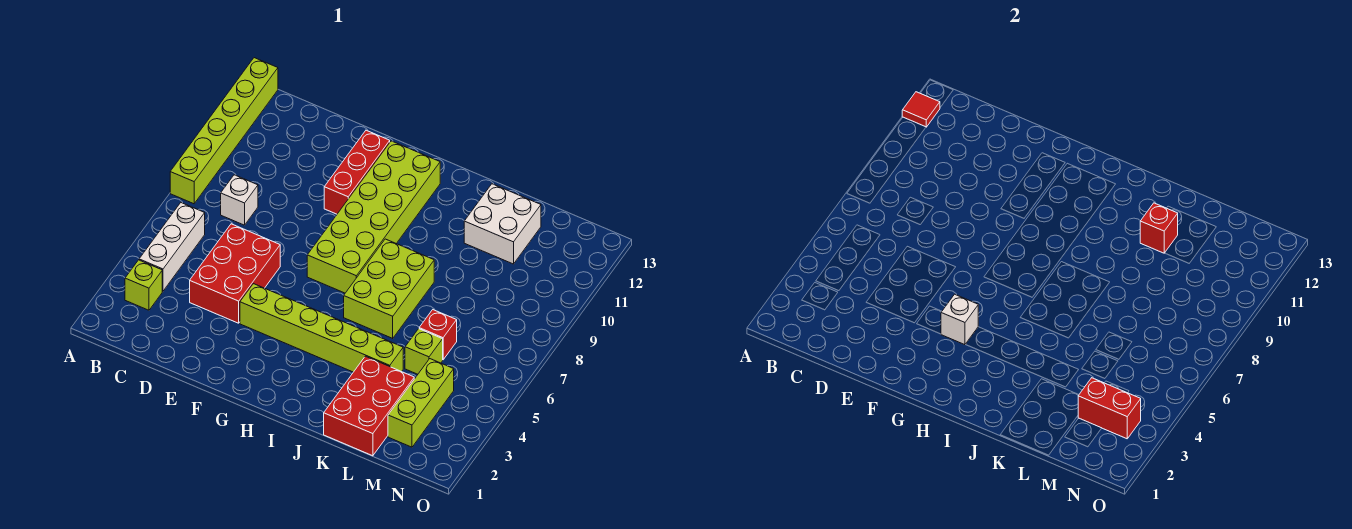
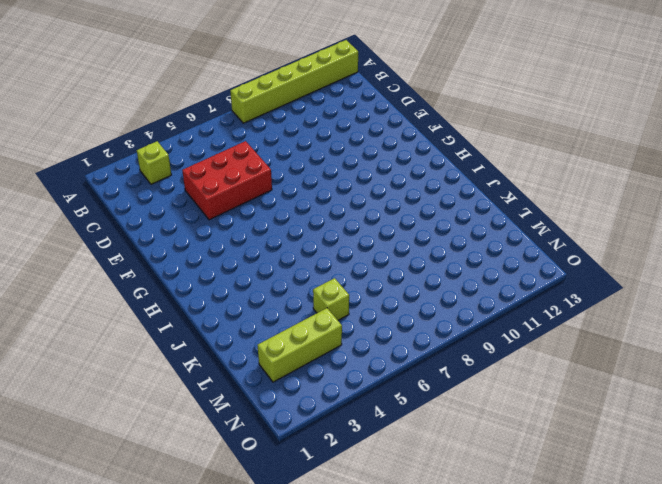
none -> white 1x3 brick [139,203,205,291]
none -> white 1x1 brick [221,175,258,225]
none -> lime 1x6 brick [240,284,403,372]

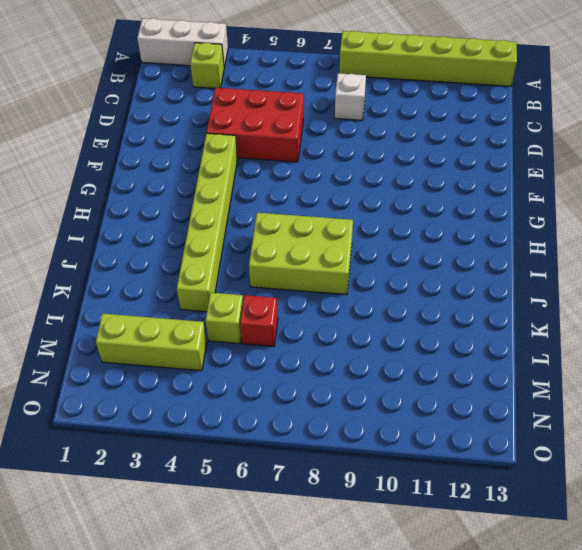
white 1x3 brick [137,18,228,68] -> white 1x3 brick moved to [139,203,205,291]
none -> red 1x3 brick [324,130,390,214]
none -> lime 2x6 brick [307,141,440,293]
none -> red 2x3 brick [324,356,414,456]

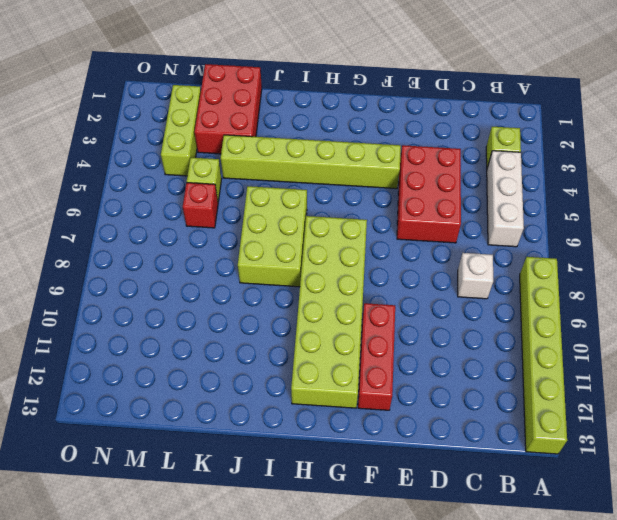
none -> white 2x2 brick [464,184,541,264]
none -> red 1x1 tile [902,92,940,127]
none -> white 1x1 brick [941,294,978,345]

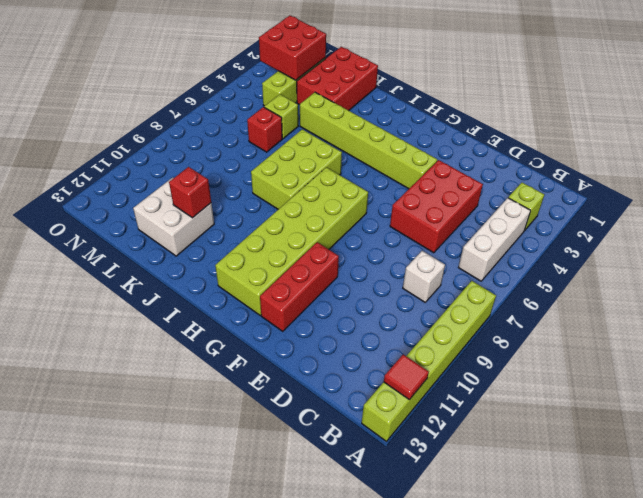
red 2x2 brick [259,16,326,80] -> red 1x2 brick [1078,378,1141,439]
none -> white 1x1 brick [941,294,978,345]

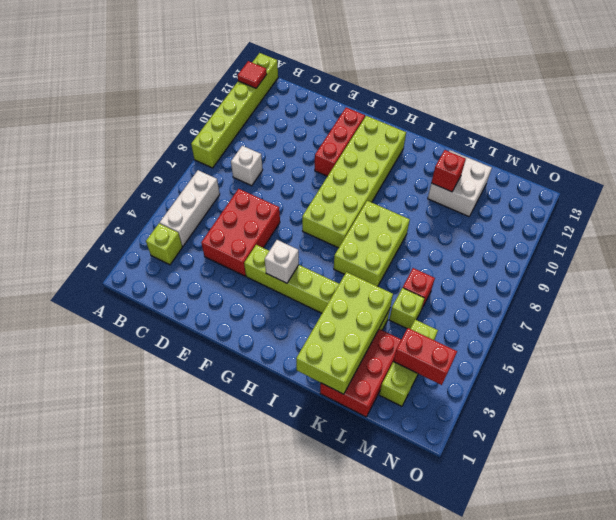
lime 2x4 brick [296,272,393,394] -> none

